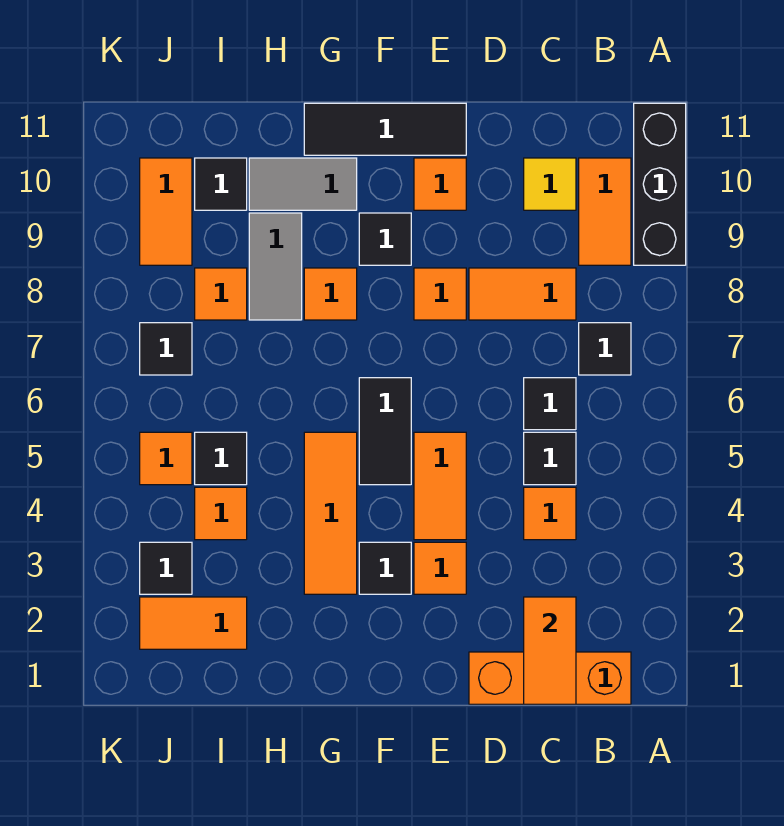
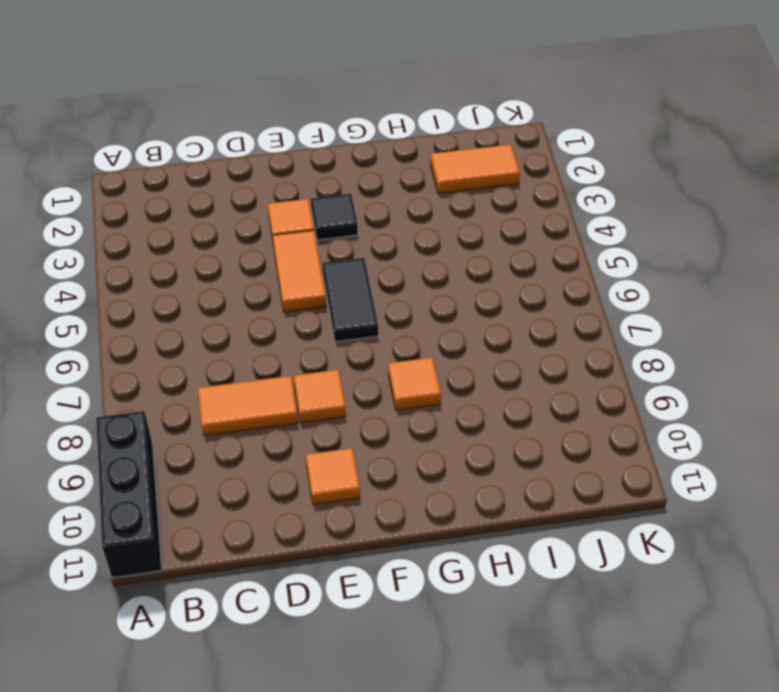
none -> orange 1x3 brick [469,652,631,704]
none -> black 1x1 tile [579,323,631,375]
none -> orange 1x2 tile [579,158,631,265]
none -> orange 1x1 tile [524,487,576,540]

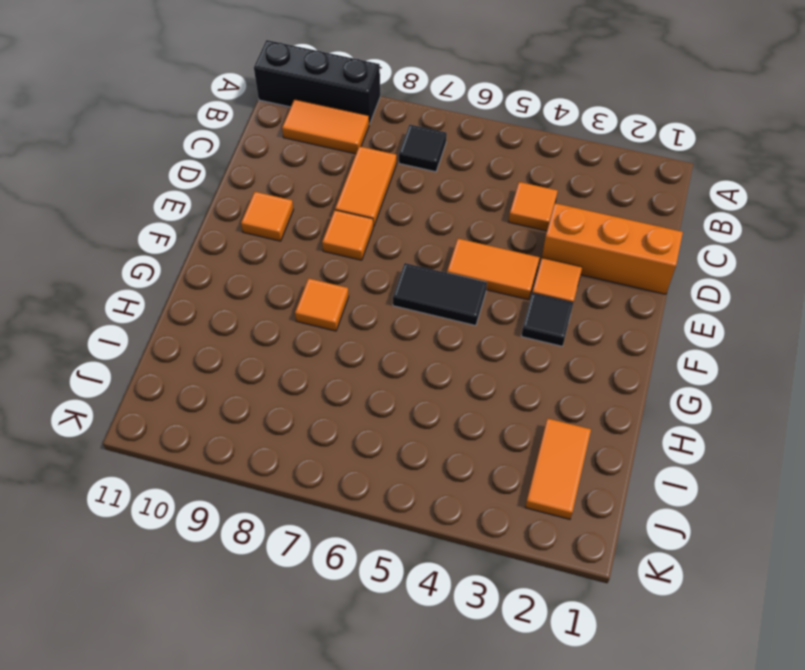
orange 1x3 brick [542,203,683,294] -> orange 1x3 brick turned to [469,652,631,704]
none -> black 1x1 tile [524,432,576,485]
none -> black 1x1 tile [524,378,576,430]
none -> yellow 1x1 tile [524,158,576,210]
none -> black 1x3 tile [304,103,466,155]

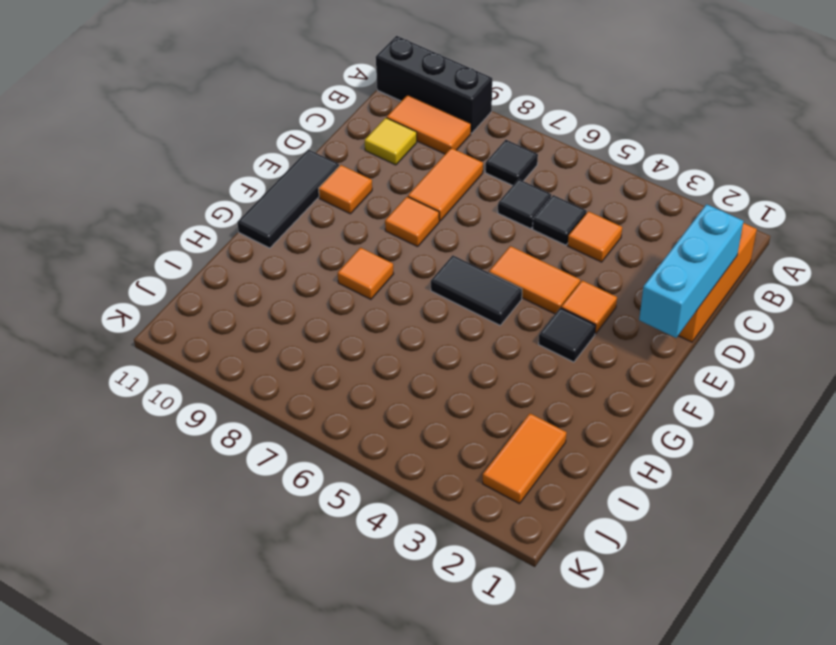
cyan 1x3 brick [639,204,744,338] -> orange 1x2 tile [524,597,576,704]
none -> black 1x1 tile [359,213,411,265]
none -> orange 1x3 tile [304,432,357,594]
none -> grey 1x2 tile [249,158,357,210]
none -> grey 1x2 tile [249,213,302,320]

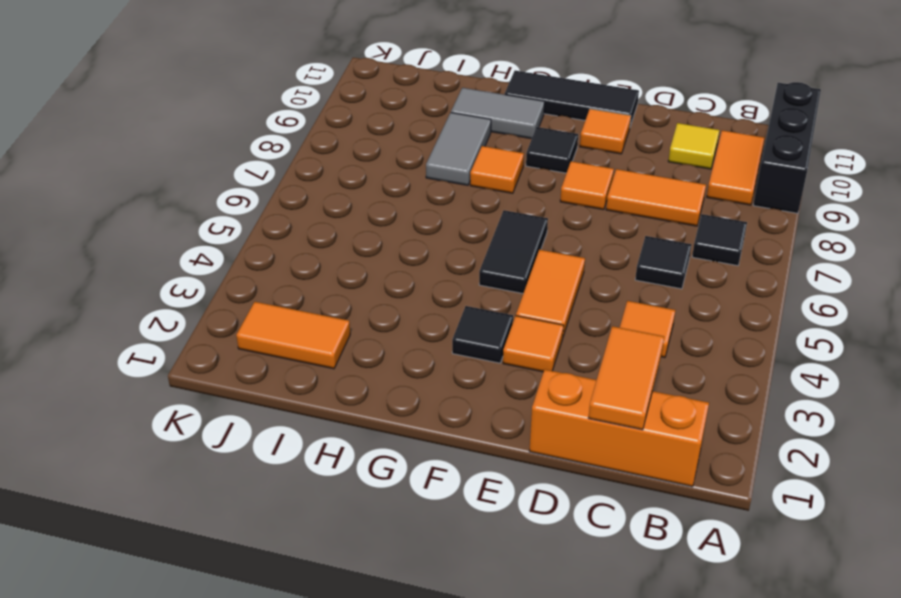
none -> black 1x1 tile [524,432,576,485]
none -> orange 1x3 tile [304,432,357,594]
none -> orange 1x1 tile [195,487,247,540]
none -> black 1x1 tile [195,432,247,485]

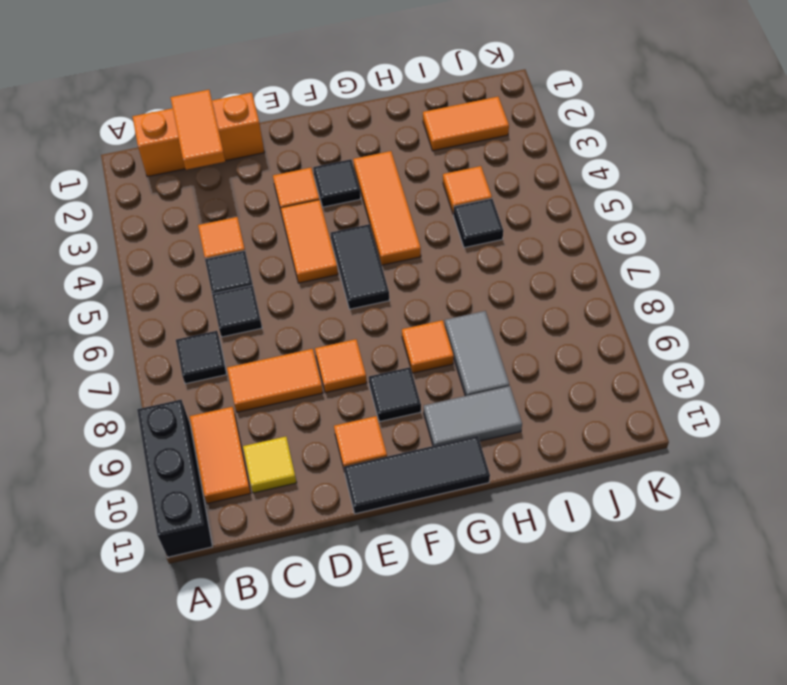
none -> orange 1x1 tile [195,268,247,320]
none -> black 1x1 tile [195,158,247,210]
none -> black 1x1 tile [140,542,192,594]
none -> orange 1x1 tile [140,432,192,485]

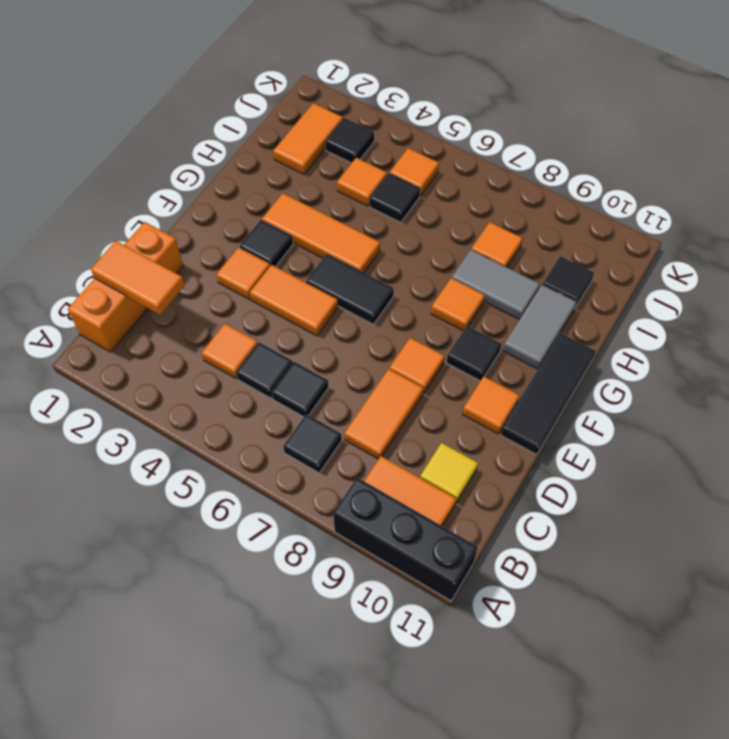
none -> black 1x1 tile [140,323,192,375]
none -> orange 1x2 tile [140,158,192,265]

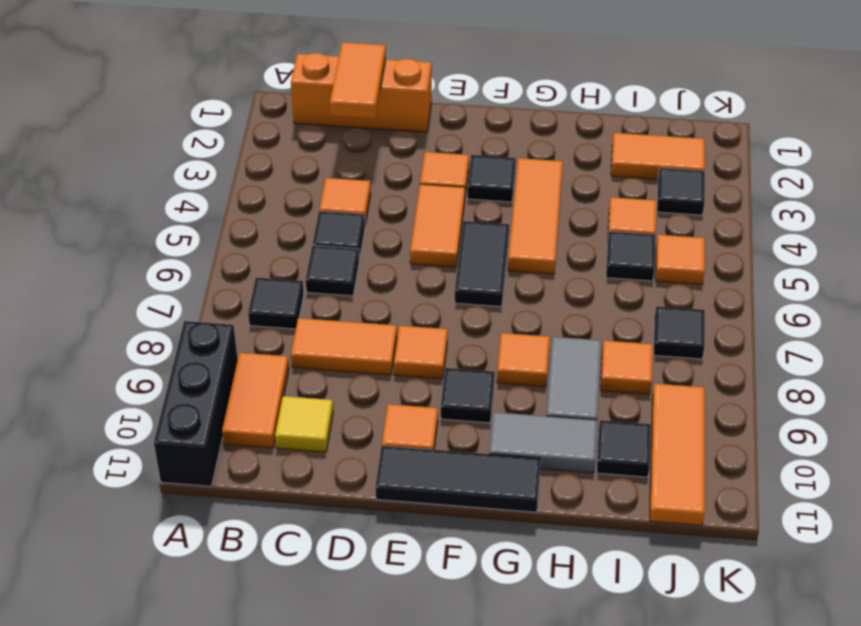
orange 1x3 tile [650,384,705,525] -> orange 1x2 tile [140,158,192,265]

